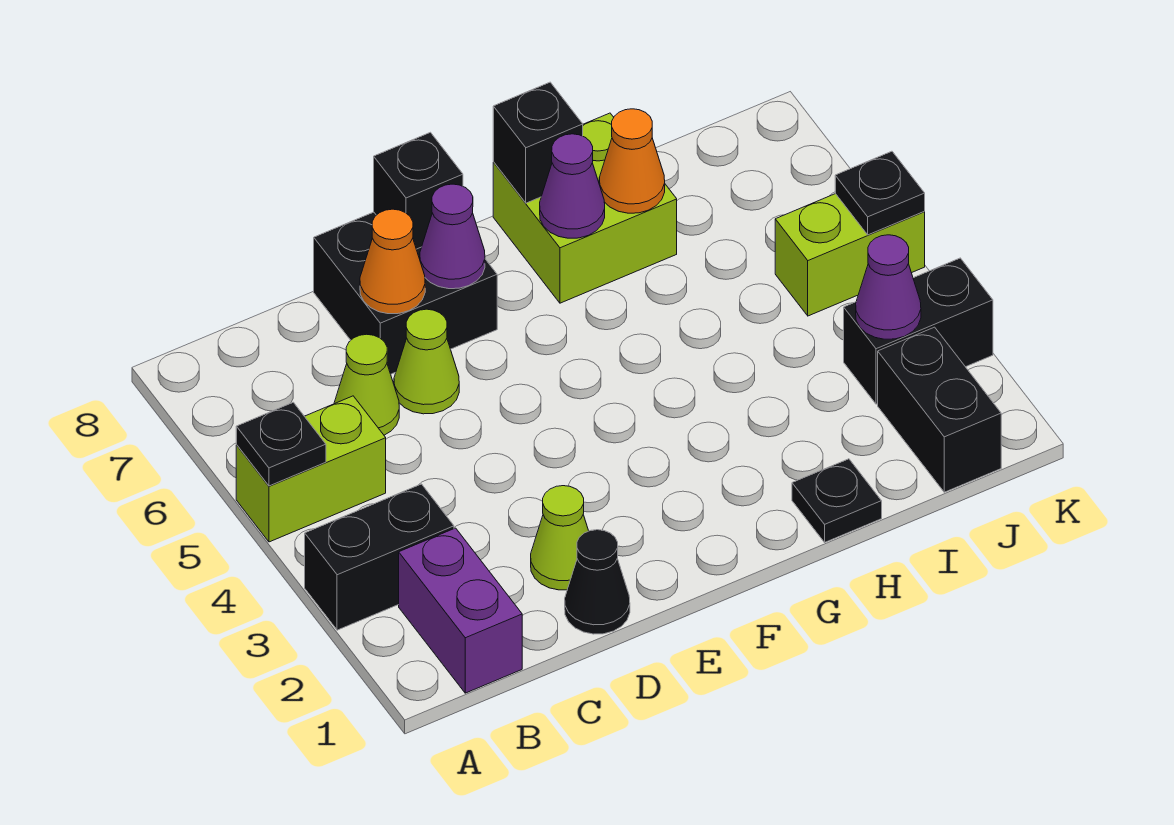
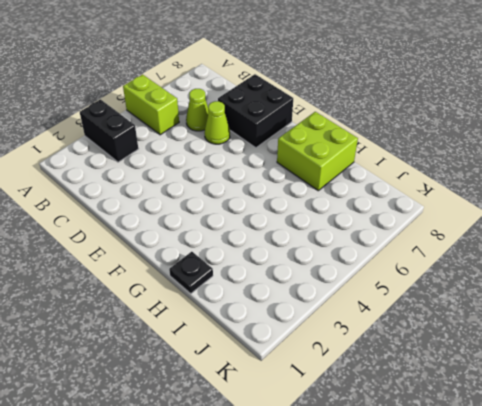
none -> purple 1x2 brick [399,528,522,693]
none -> black 1x1 cone [565,530,630,634]
none -> lime 1x1 cone [531,486,589,590]

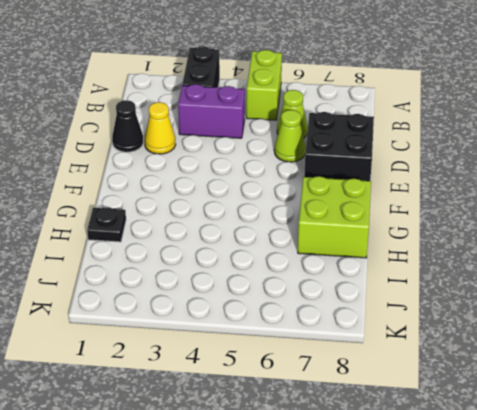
purple 1x2 brick [178,84,245,138] -> purple 1x2 brick moved to [399,528,522,693]
yellow 1x1 cone [145,102,176,154] -> lime 1x1 cone [531,486,589,590]
none -> black 1x2 brick [878,327,1001,492]
none -> black 1x2 brick [844,258,993,404]
none -> lime 1x2 brick [775,194,925,316]

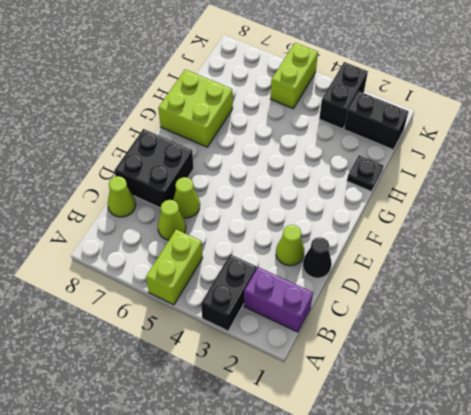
lime 1x1 cone [108,176,136,217] -> none
none -> black 1x1 plate [236,402,326,486]
none -> orange 1x1 cone [360,209,425,314]
none -> purple 1x1 cone [420,184,485,289]

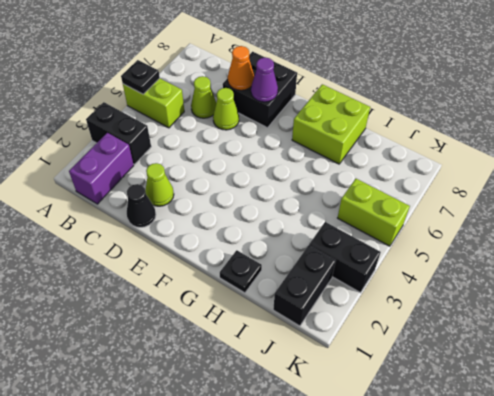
none -> black 1x1 brick [374,132,463,249]
none -> purple 1x1 cone [540,134,605,238]
none -> black 1x1 brick [493,82,583,203]

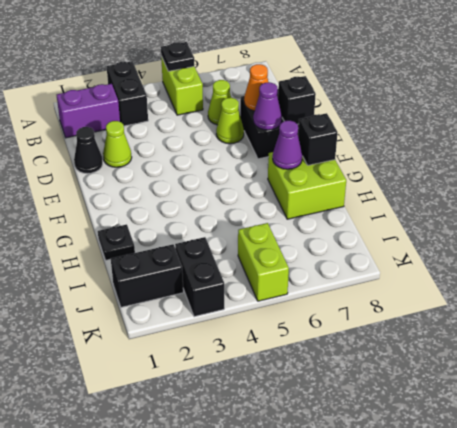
none -> orange 1x1 cone [599,109,665,213]
none -> purple 1x1 cone [856,235,921,339]
none -> black 1x1 plate [835,151,925,235]

